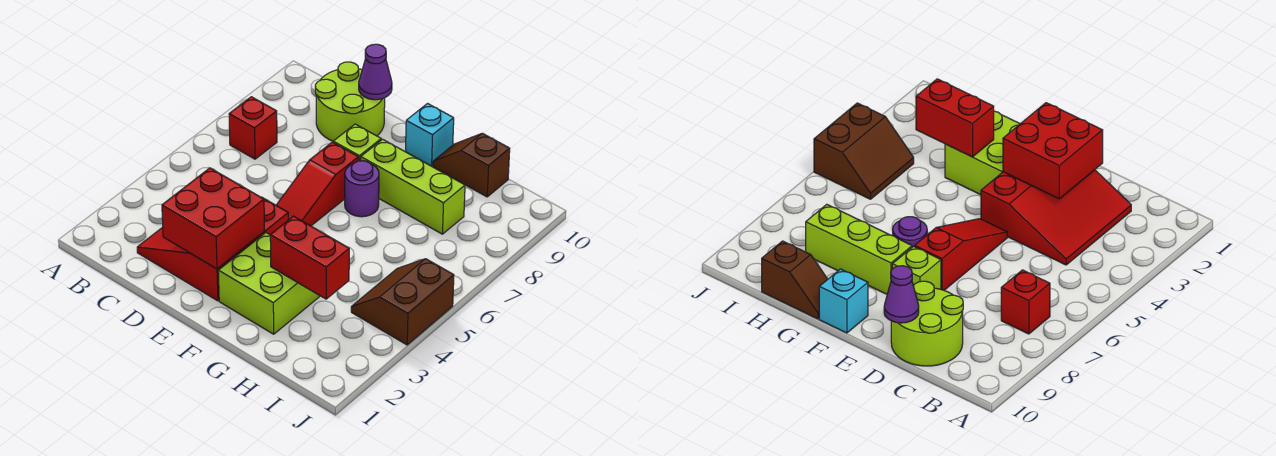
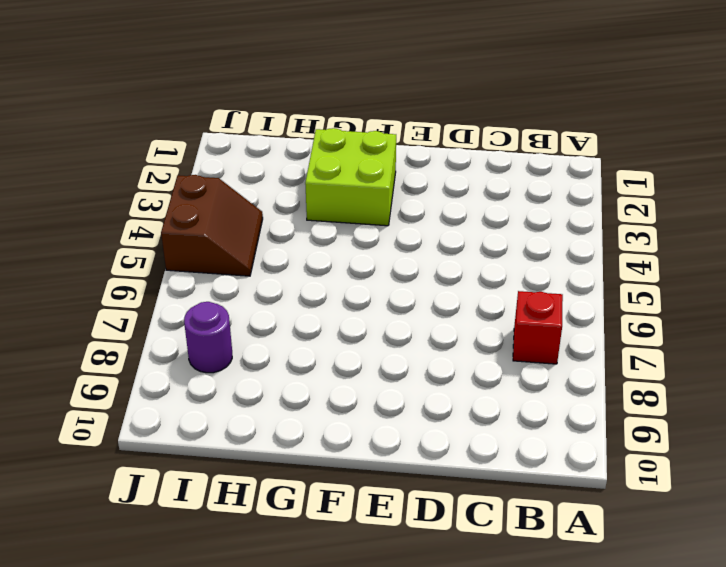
purple 1x1 round brick [184,302,232,373] -> purple 1x1 round brick moved to [345,161,379,217]
none -> red 3x3 slope [137,198,288,301]
none -> lime 2x2 round brick [315,62,385,141]
none -> red 1x3 slope [276,142,358,226]

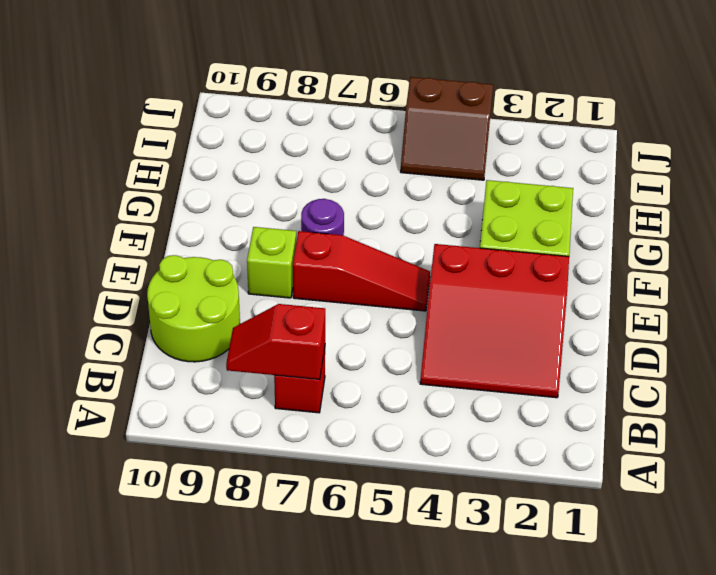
red 1x2 slope [226,304,325,380] -> none
none -> lime 1x3 brick [361,139,465,234]
none -> cyan 1x1 brick [406,104,454,166]
none -> brown 1x2 slope [433,133,510,197]

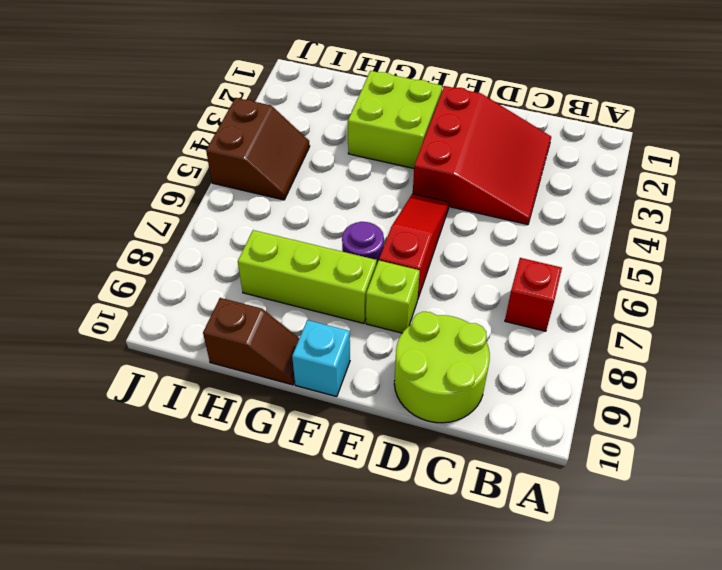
none -> red 2x2 brick [162,168,264,269]
none -> purple 1x1 cone [359,44,392,100]
none -> red 1x2 brick [270,216,349,299]

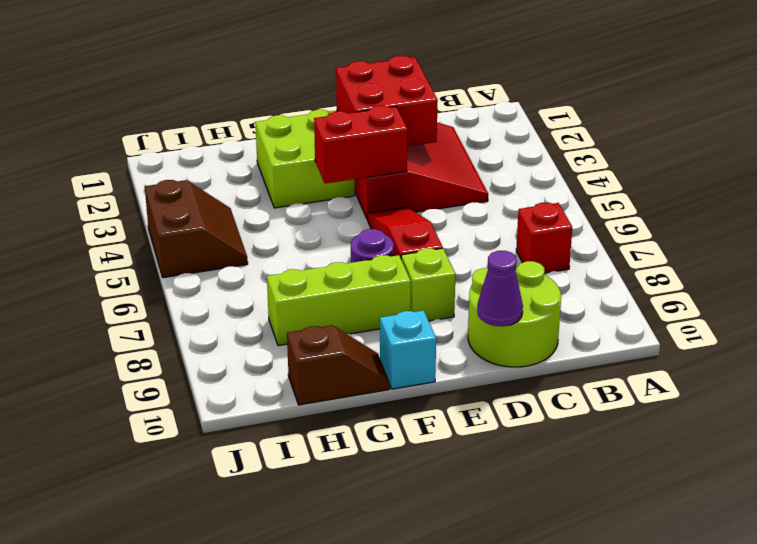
red 1x2 brick [314,105,407,184] -> red 1x2 brick moved to [270,216,349,299]

